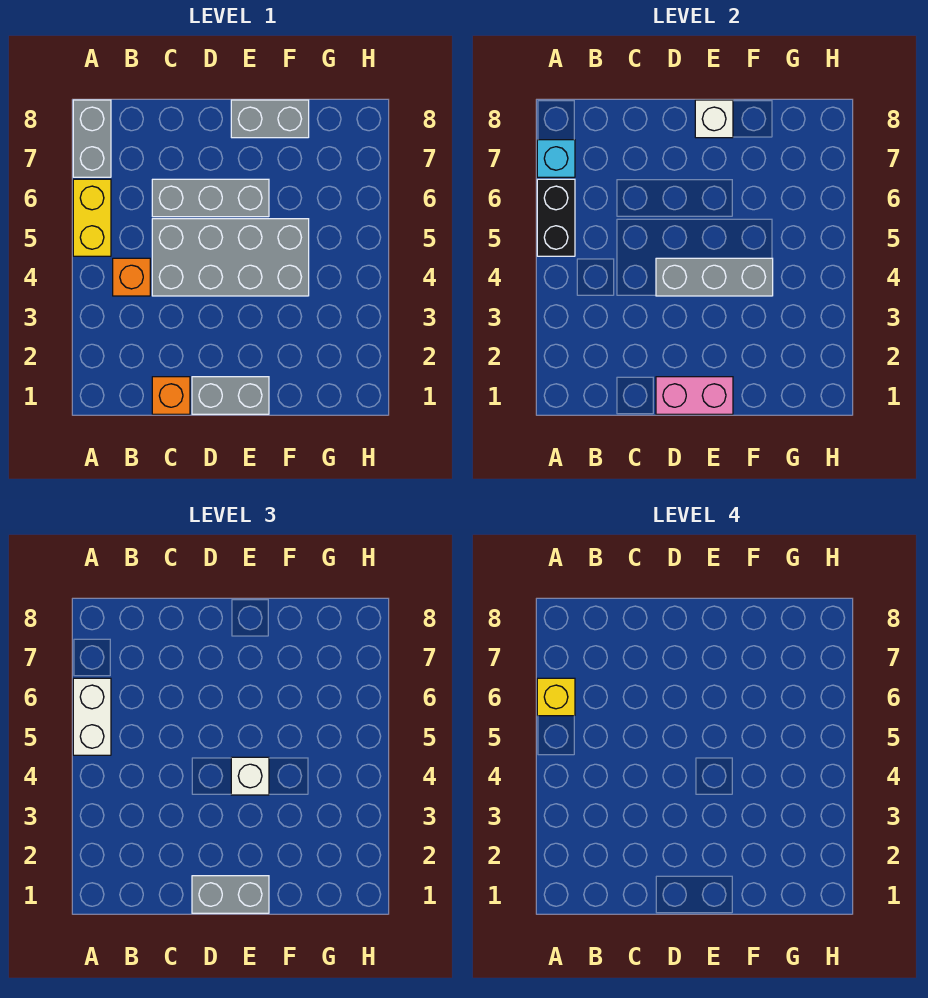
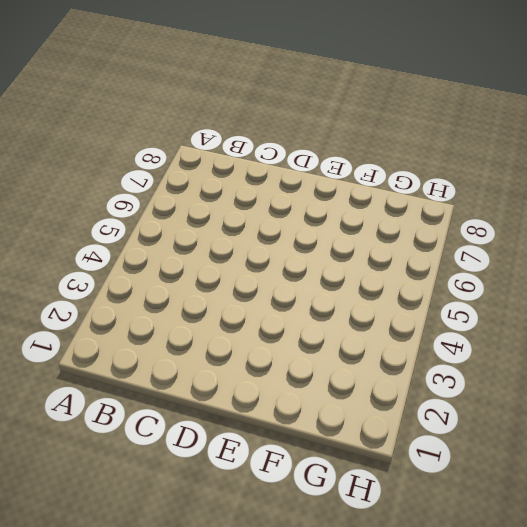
none -> yellow 1x2 brick [73,179,111,256]
none -> grey 1x2 brick [73,100,111,177]
none -> orange 1x1 brick [113,258,150,296]

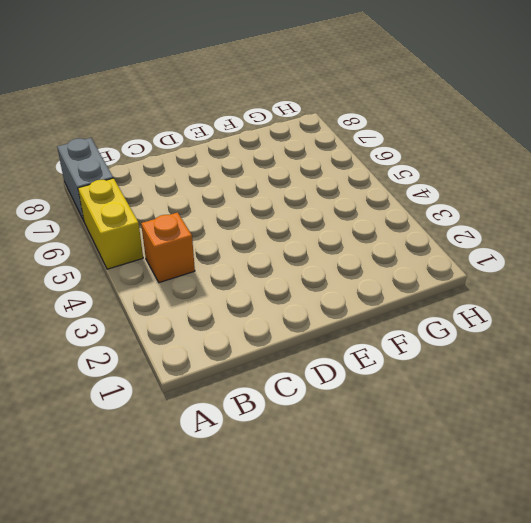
none -> orange 1x1 brick [152,377,190,414]
none -> grey 2x4 brick [152,219,309,296]
none -> grey 1x3 brick [152,179,269,217]

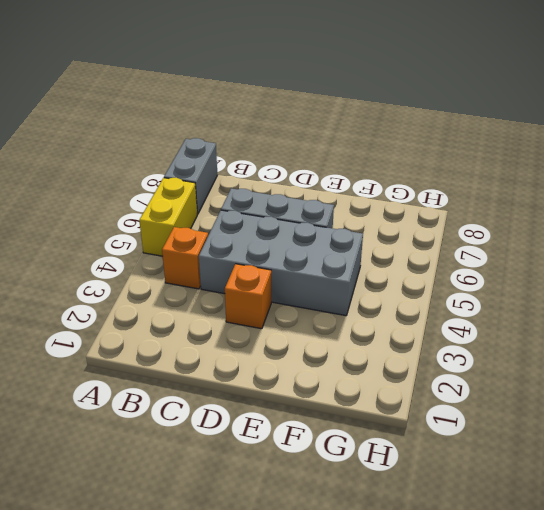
orange 1x1 brick [225,264,271,329] -> orange 1x1 brick moved to [152,377,190,414]
none -> grey 1x2 brick [192,377,269,414]
none -> grey 1x2 brick [231,100,309,138]
none -> black 1x2 brick [537,179,575,256]

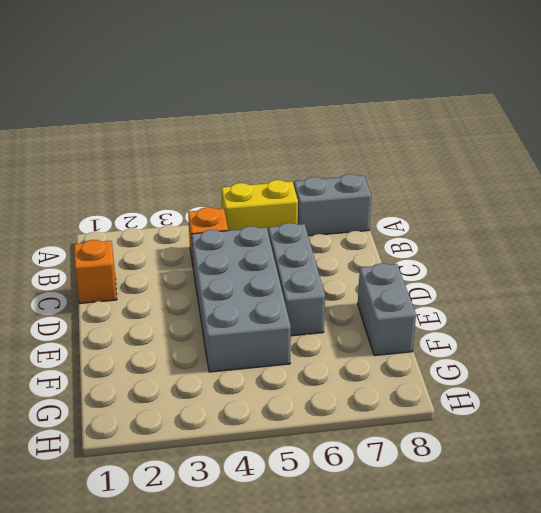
none -> grey 1x2 brick [192,377,269,414]
none -> black 1x2 brick [537,179,575,256]
none -> cyan 1x1 brick [537,140,575,177]

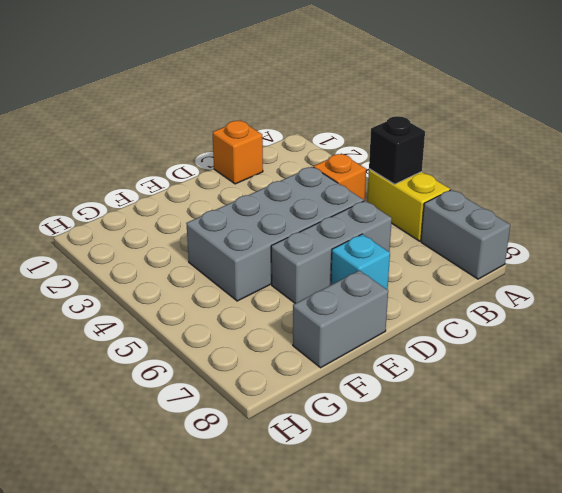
black 1x1 brick [369,116,425,184] -> black 1x2 brick [537,179,575,256]
cyan 1x1 brick [331,234,390,290] -> cyan 1x1 brick moved to [537,140,575,177]
none -> grey 1x2 brick [192,377,269,414]
none -> pink 1x2 brick [656,377,733,414]
none -> grey 1x3 brick [656,258,773,296]

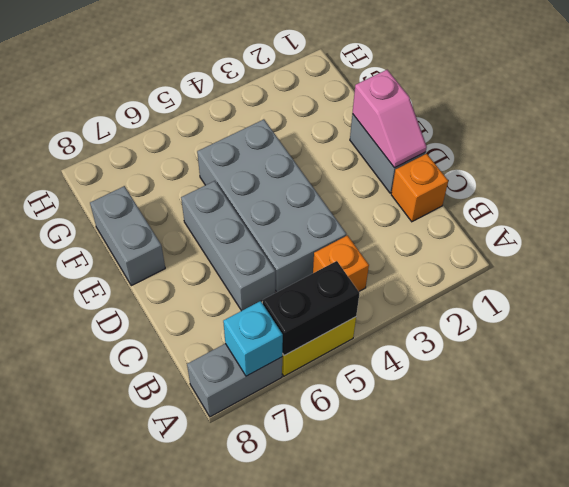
pink 1x2 slope [353,70,427,168] -> pink 1x2 brick [656,377,733,414]
none -> grey 1x3 brick [656,258,773,296]
none -> white 1x1 brick [695,100,733,138]
none -> white 1x2 brick [73,678,111,755]

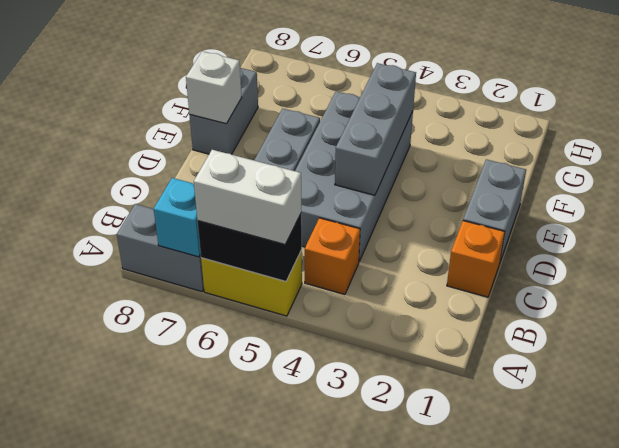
none -> pink 1x2 brick [656,377,733,414]
none -> grey 1x2 brick [192,876,269,913]
none -> white 1x1 brick [231,757,269,795]

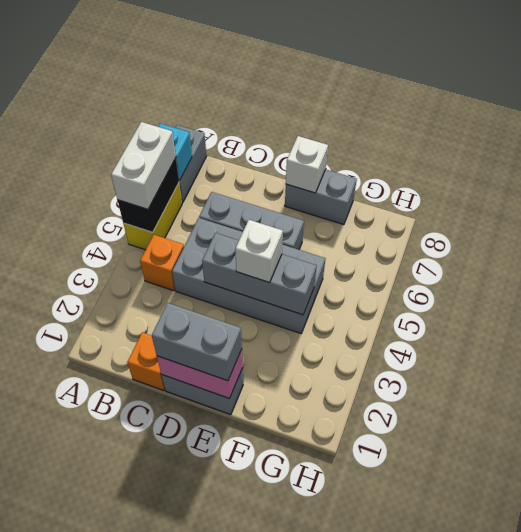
none -> yellow 1x1 brick [537,678,575,716]

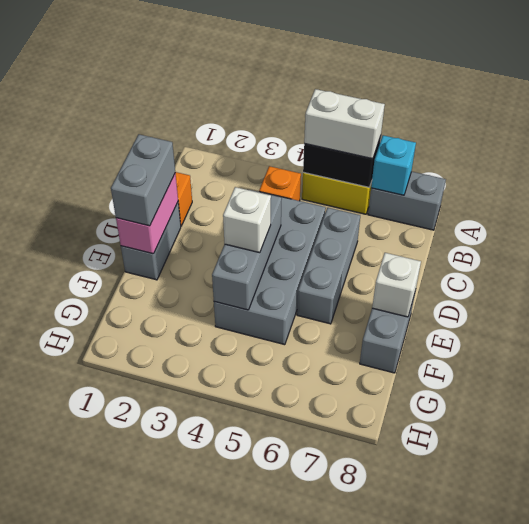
none -> yellow 1x1 brick [537,678,575,716]

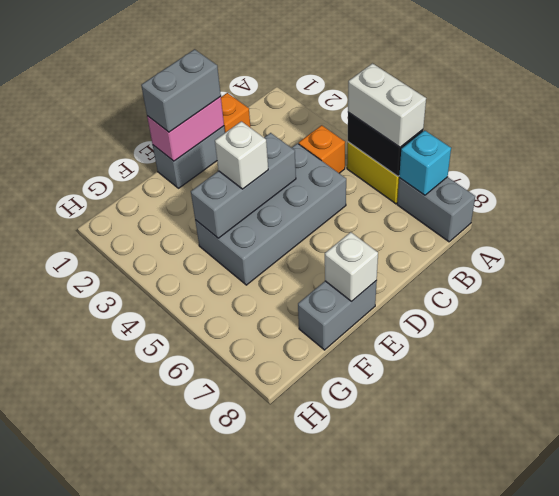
none -> grey 1x3 brick [152,179,269,217]
none -> yellow 1x1 brick [537,678,575,716]

